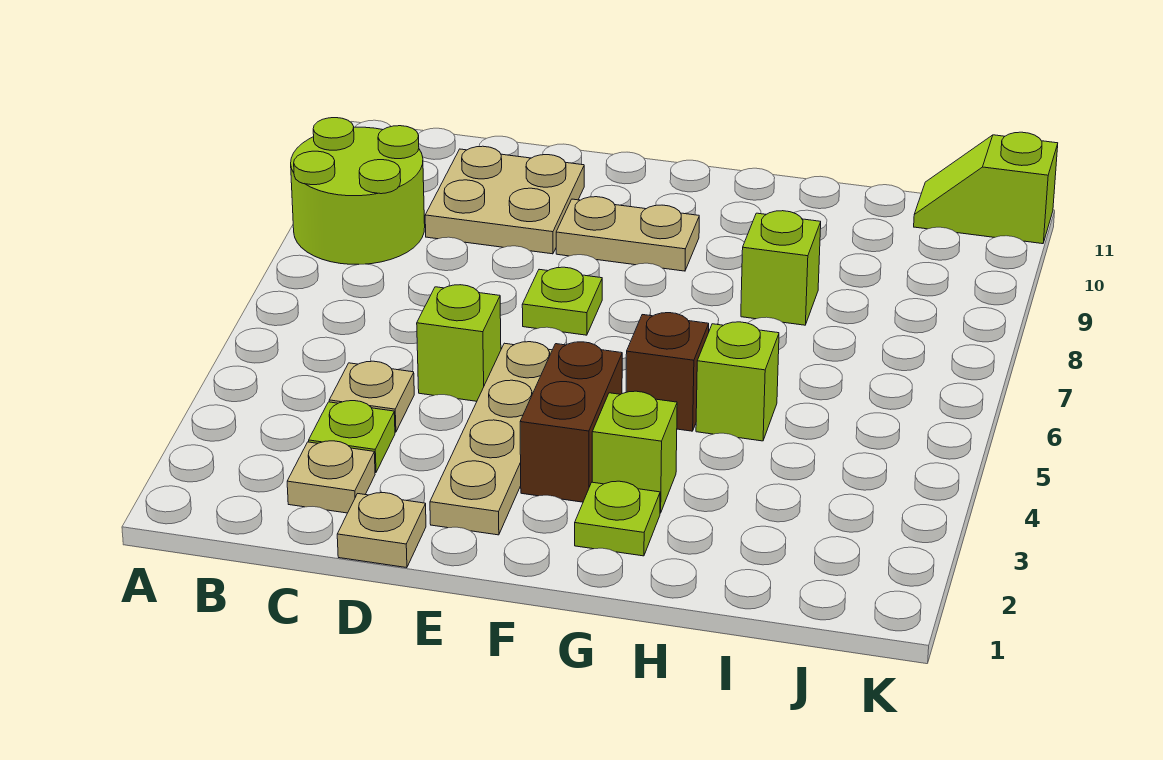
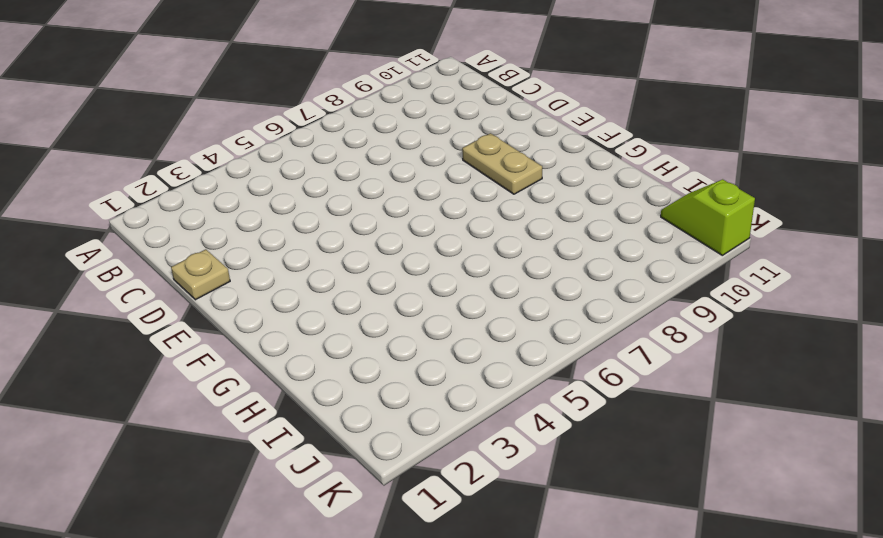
none -> lime 2x2 round brick [291,118,425,264]
none -> tan 1x1 plate [287,441,375,513]
none -> lime 1x1 plate [309,401,395,473]

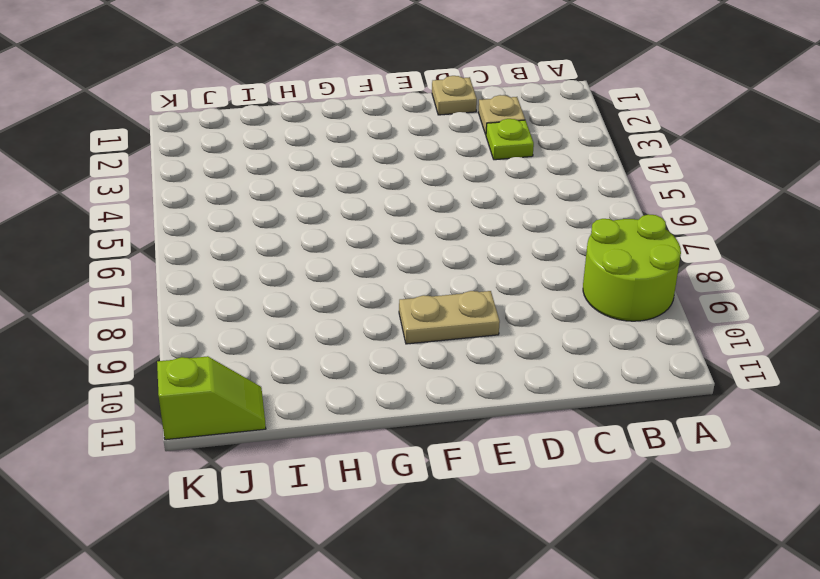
none -> tan 1x1 plate [329,361,414,432]
none -> tan 2x2 plate [425,146,584,254]
none -> lime 1x1 brick [417,285,501,401]

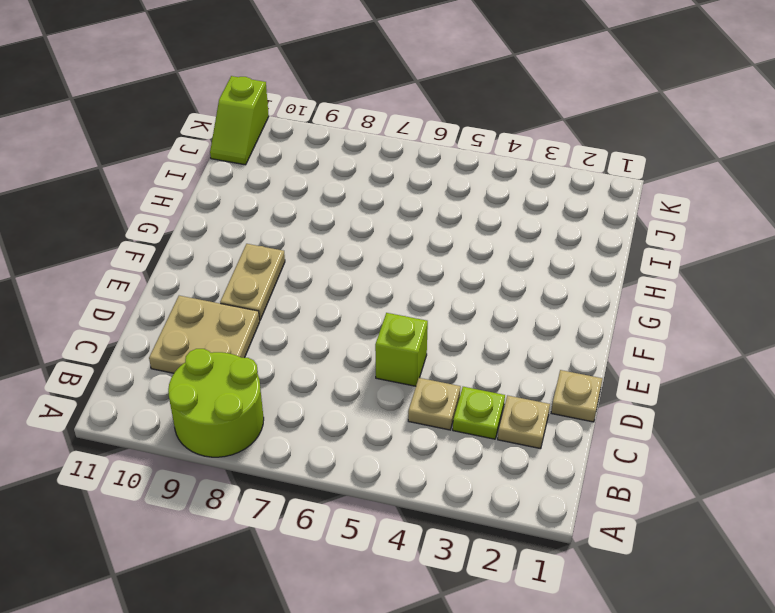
none -> tan 1x4 plate [430,342,552,535]
none -> lime 1x1 plate [522,267,602,335]
none -> brown 1x2 brick [520,342,622,502]

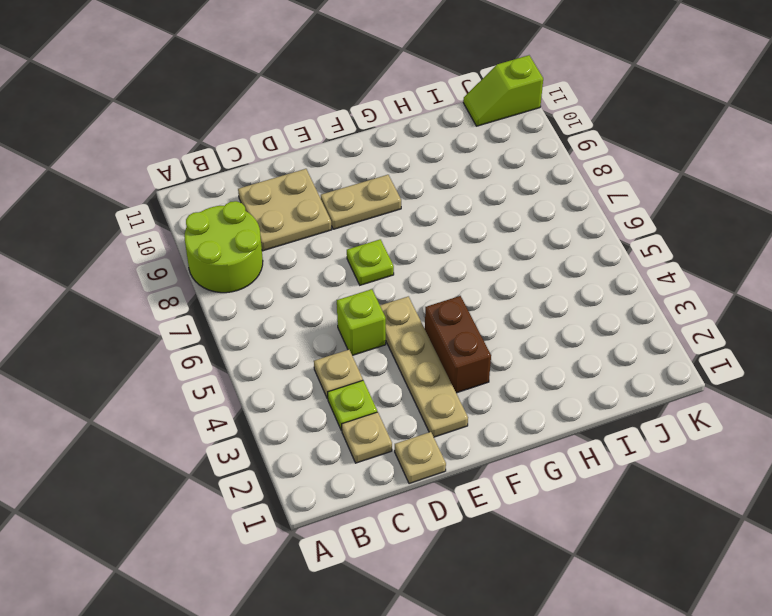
none -> lime 1x1 plate [575,481,660,556]
none -> lime 1x1 brick [592,391,677,513]
none -> brown 1x1 brick [626,313,709,431]

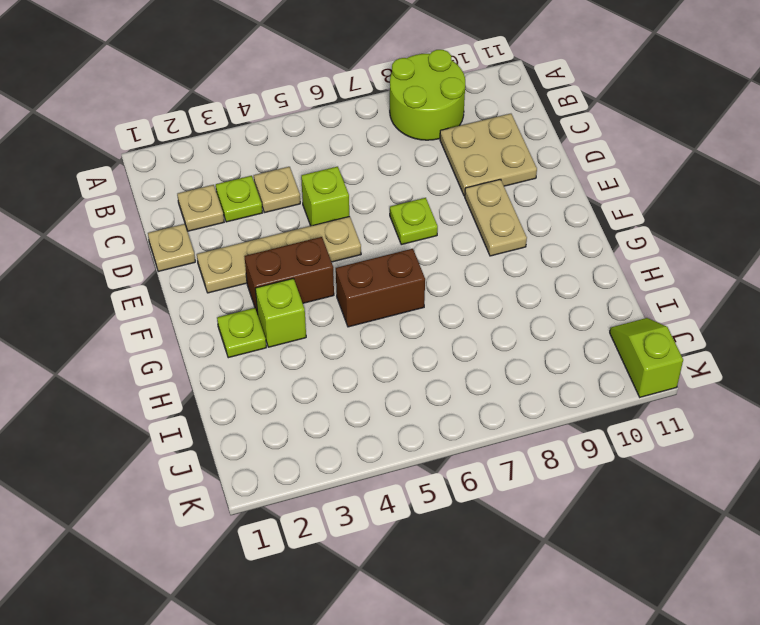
brown 1x2 brick [336,249,425,327] -> brown 1x1 brick [626,313,709,431]
none -> lime 1x1 brick [696,322,779,441]
none -> lime 1x1 brick [741,211,821,325]

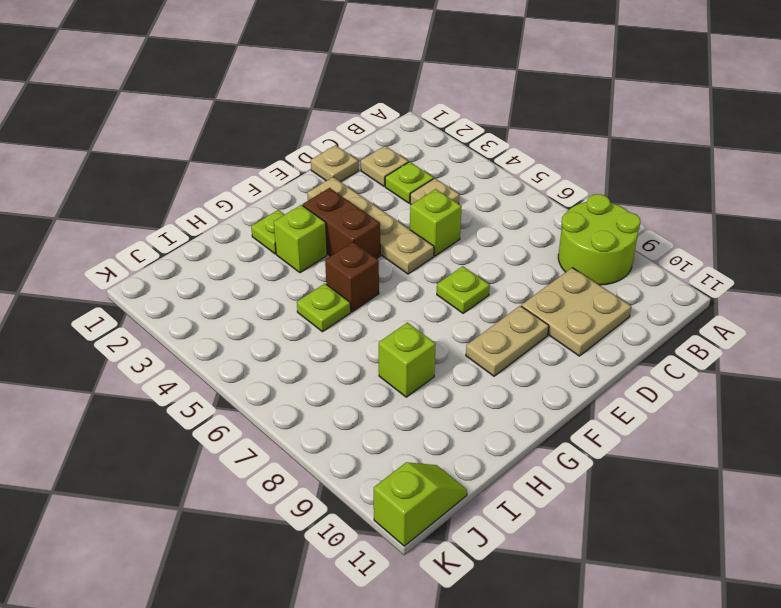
lime 1x1 plate [297,284,350,332] -> lime 1x1 brick [696,322,779,441]

